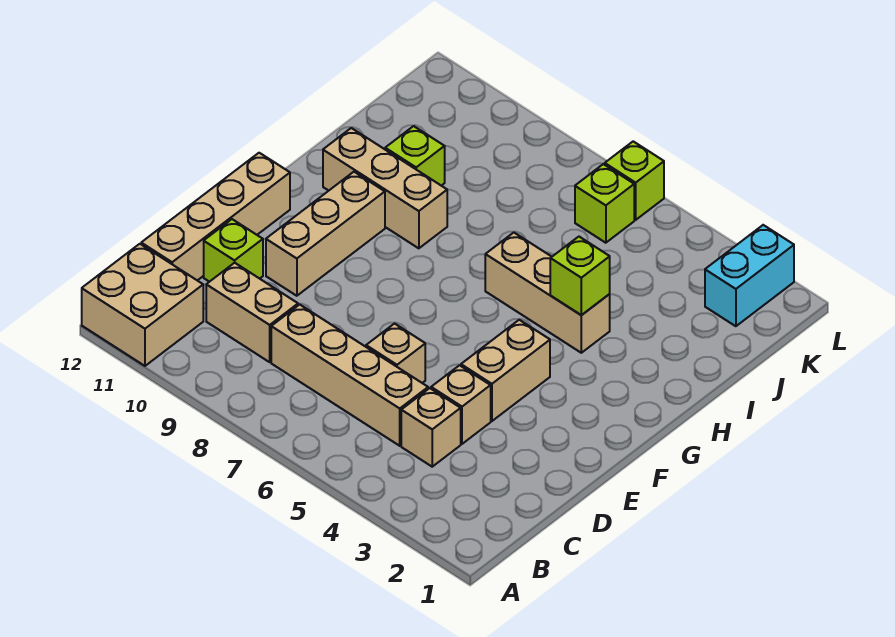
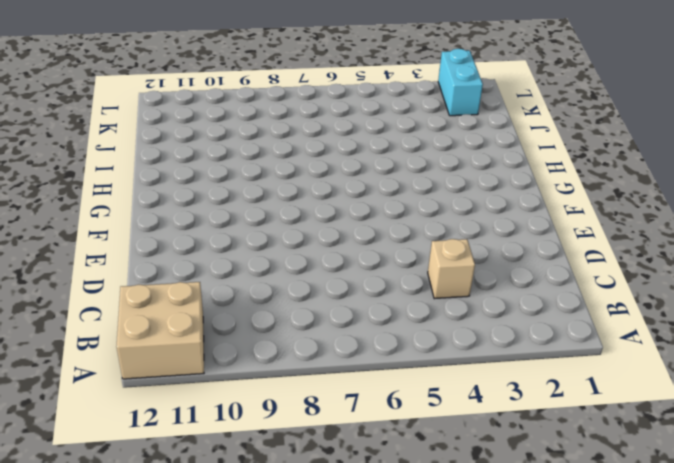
none -> tan 1x4 brick [271,305,428,446]
none -> tan 1x2 brick [206,263,298,362]
none -> tan 1x4 brick [141,153,290,280]

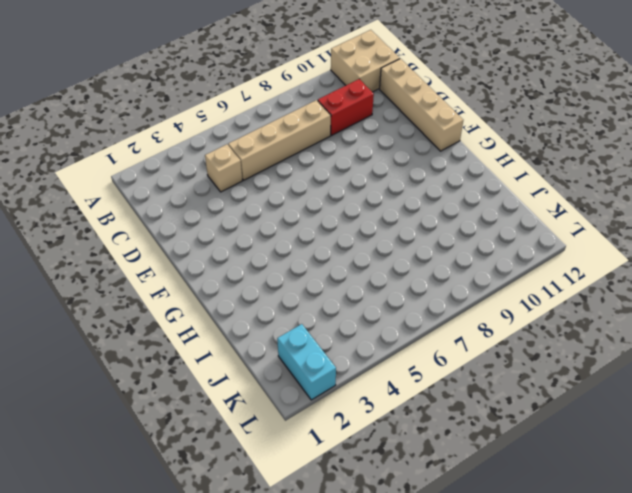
red 1x2 brick [318,79,374,135] -> tan 1x2 brick [206,263,298,362]
none -> tan 1x1 brick [431,365,491,444]
none -> tan 1x1 brick [366,324,425,383]
none -> lime 1x1 brick [204,219,263,282]

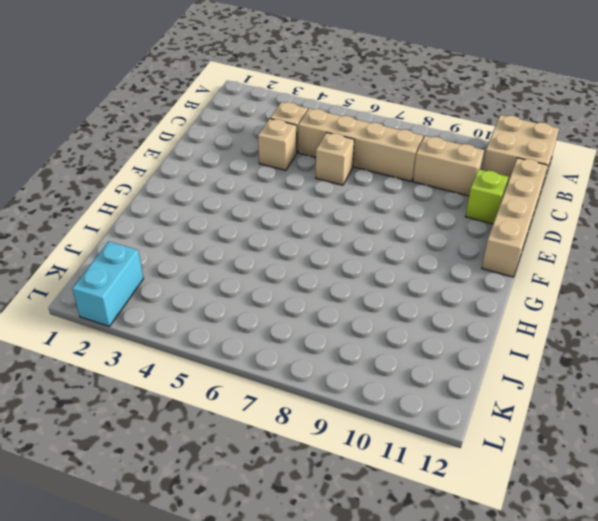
none -> tan 1x2 brick [461,320,550,421]
none -> tan 1x3 brick [266,172,385,296]
none -> tan 1x3 brick [485,233,610,353]

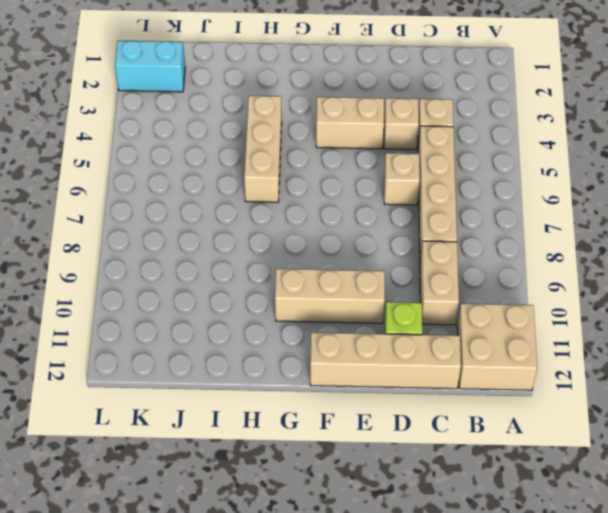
none -> tan 1x3 brick [323,128,447,248]
none -> lime 1x1 brick [385,126,445,186]
none -> lime 1x1 brick [575,164,634,243]

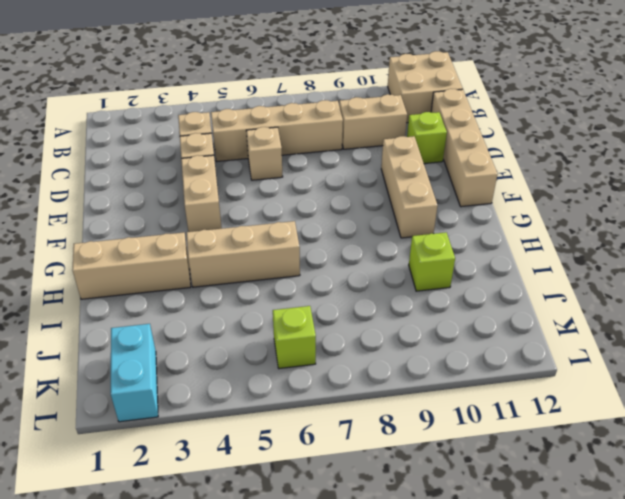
tan 1x3 brick [73,233,191,299] -> tan 1x3 brick moved to [323,128,447,248]
none -> lime 1x1 brick [605,141,664,220]
none -> lime 1x1 brick [550,237,610,315]

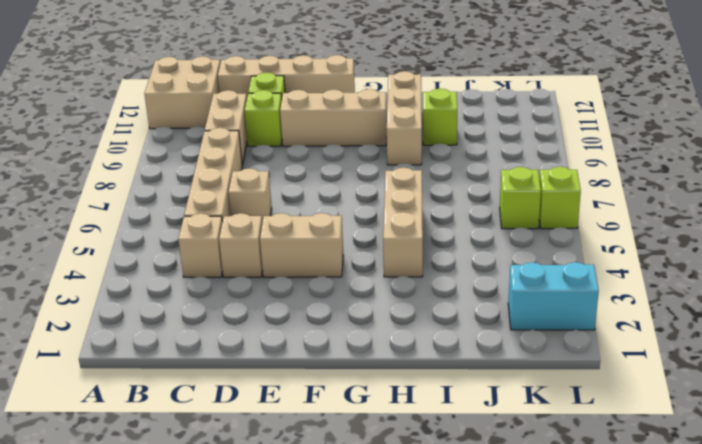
lime 1x1 brick [245,90,282,146] -> lime 1x1 brick moved to [550,237,610,315]

